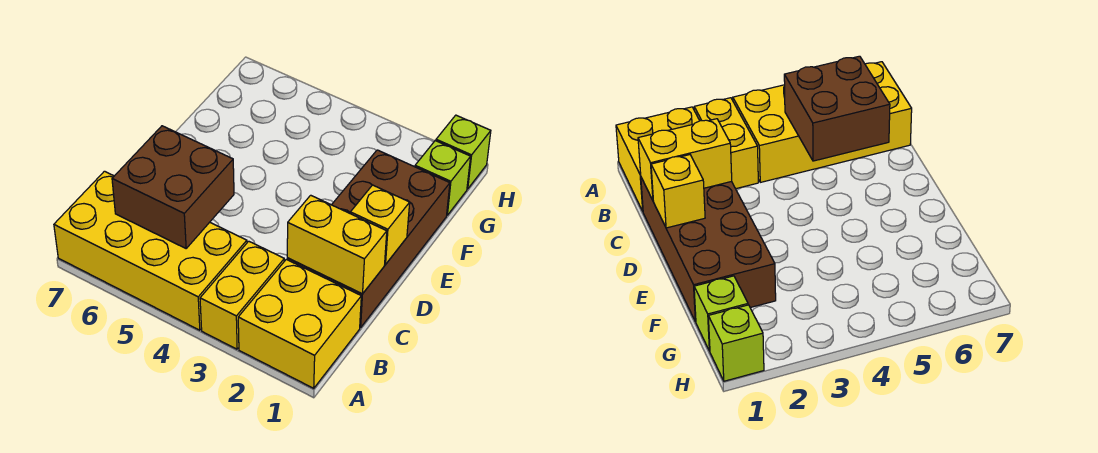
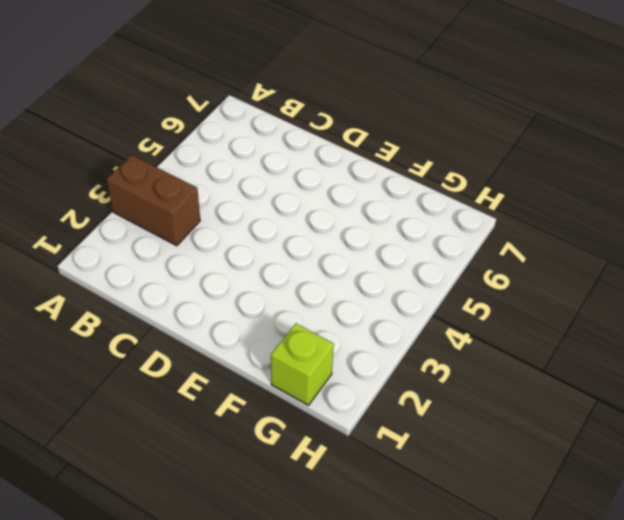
brown 1x2 brick [107,155,200,246] -> yellow 1x2 brick [200,241,284,349]
none -> yellow 2x2 brick [238,259,361,388]
none -> yellow 2x4 brick [54,171,247,330]

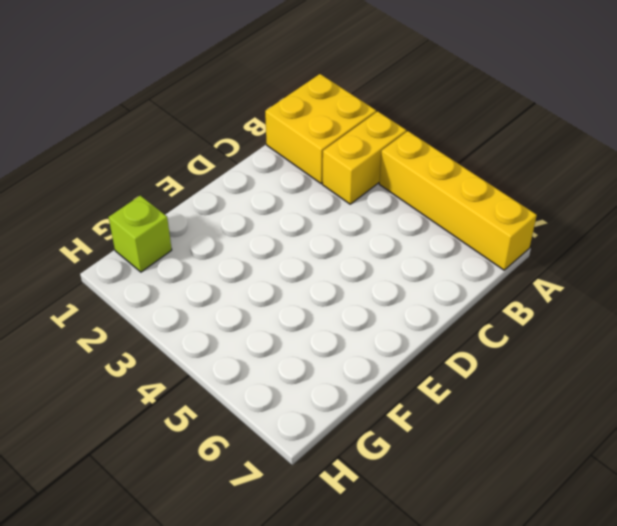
yellow 1x4 brick [379,131,537,270] -> yellow 2x4 brick [54,171,247,330]
none -> brown 2x4 brick [287,150,450,328]
none -> lime 1x1 brick [436,115,491,189]

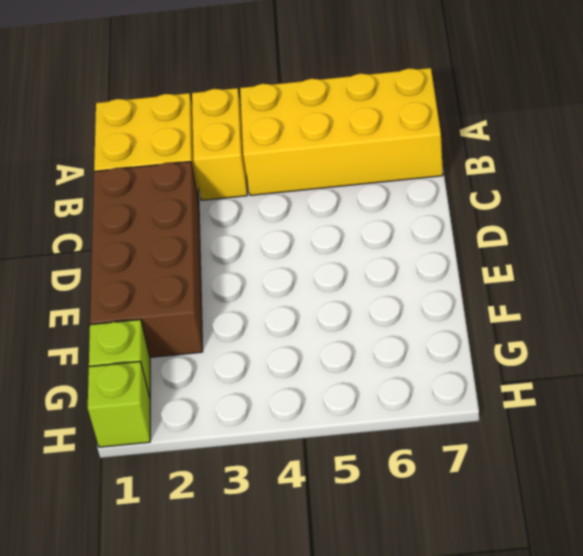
none -> brown 2x2 brick [112,126,234,248]
none -> yellow 1x2 brick [287,195,387,294]

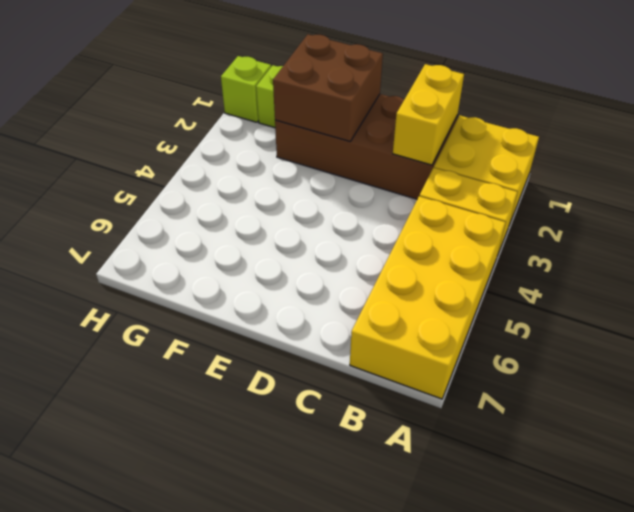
brown 2x2 brick [273,34,383,142] -> brown 2x2 brick moved to [112,126,234,248]
none -> yellow 1x1 brick [350,185,410,264]

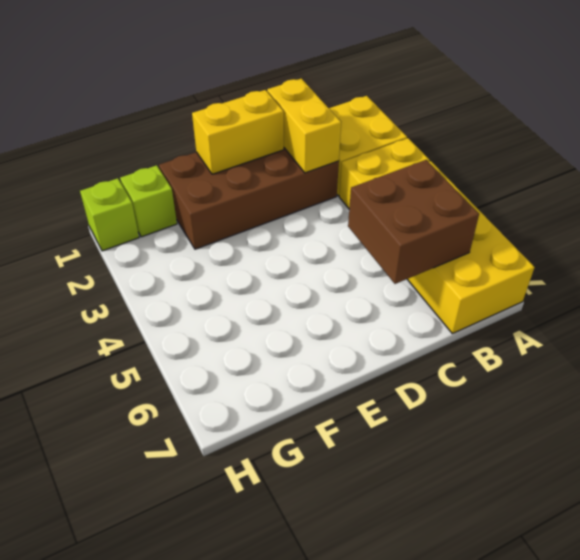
yellow 1x2 brick [192,90,284,174] -> yellow 1x1 brick [350,185,410,264]

